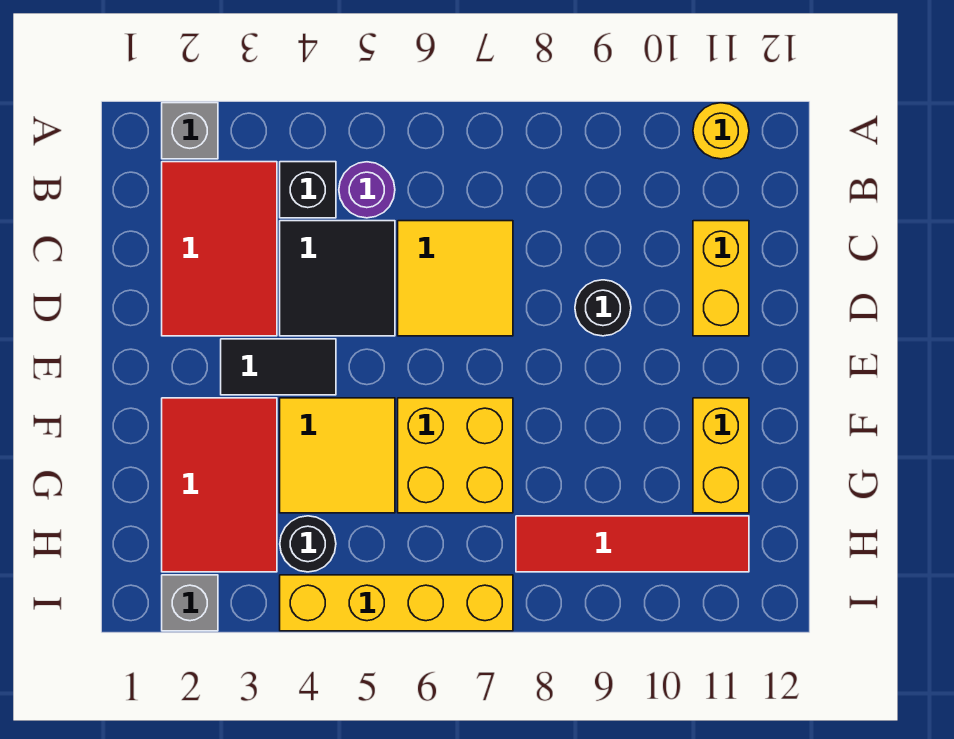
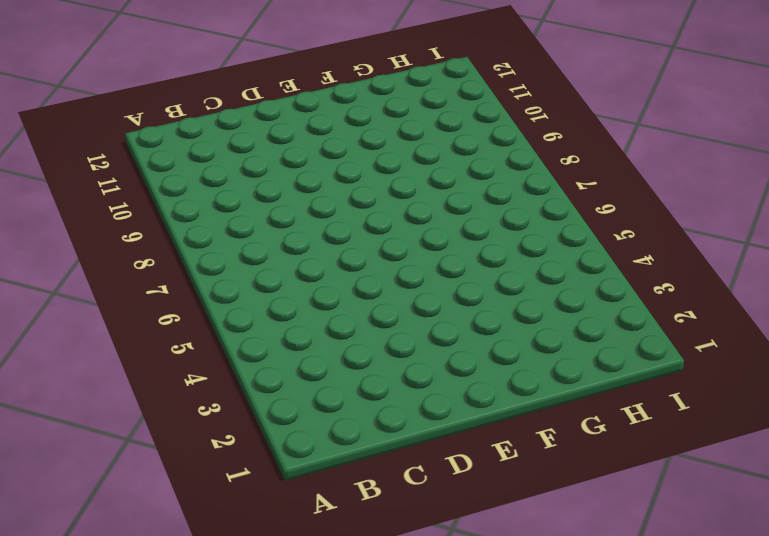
none -> grey 1x1 brick [162,103,218,159]
none -> yellow 1x1 round brick [693,103,749,159]
none -> red 2x3 tile [162,162,277,336]

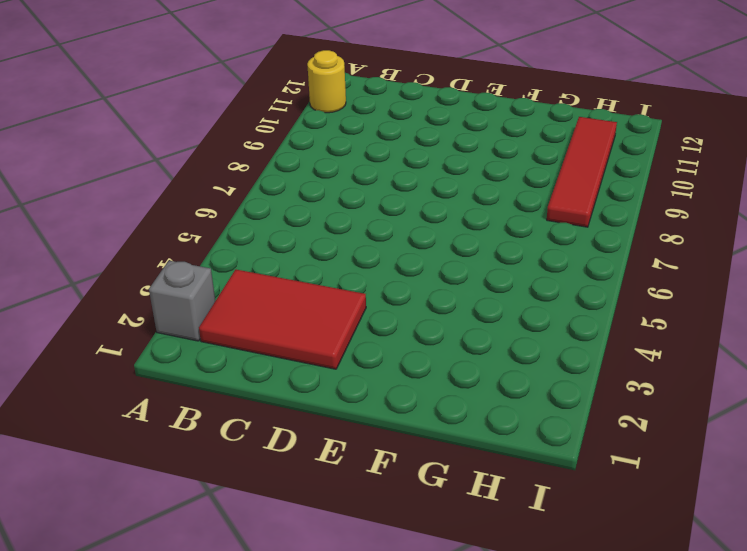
none -> black 1x1 brick [280,162,336,218]
none -> purple 1x1 round brick [339,162,395,218]
none -> black 2x2 tile [280,221,395,336]

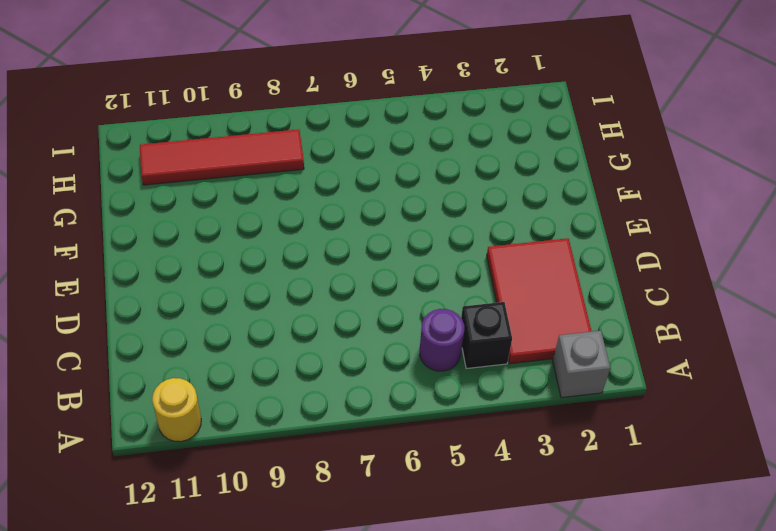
none -> black 2x2 tile [280,221,395,336]
none -> yellow 2x2 tile [398,221,513,336]
none -> yellow 1x2 brick [693,221,749,336]

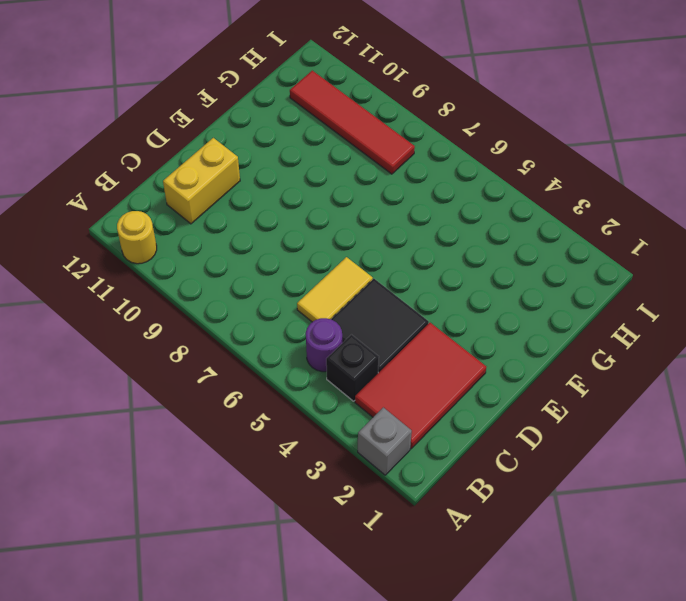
yellow 1x2 tile [297,257,373,322] -> yellow 2x2 tile [398,221,513,336]
none -> black 1x1 round brick [575,280,631,336]
none -> black 1x2 tile [221,339,336,395]
none -> red 2x3 tile [162,398,277,572]

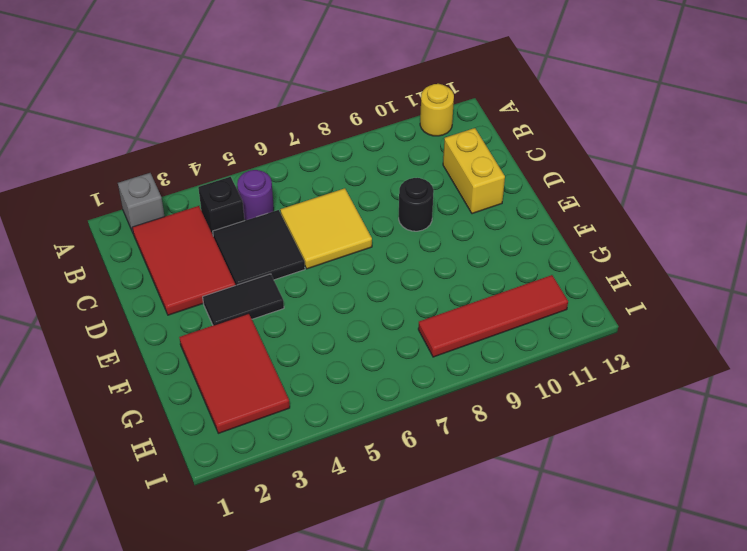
none -> yellow 2x2 tile [280,398,395,513]
none -> yellow 2x2 brick [398,398,513,513]
none -> yellow 1x2 brick [693,398,749,513]

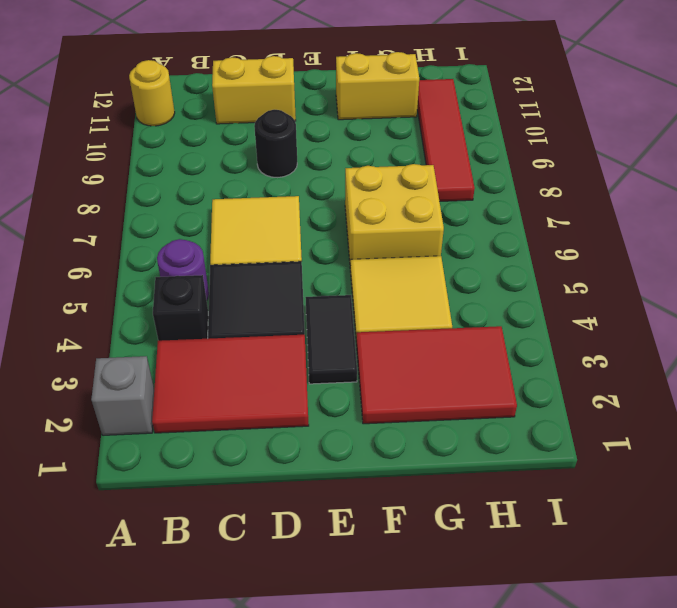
none -> black 1x1 round brick [280,516,336,572]
none -> grey 1x1 brick [162,575,218,631]
none -> yellow 1x4 brick [280,575,513,631]

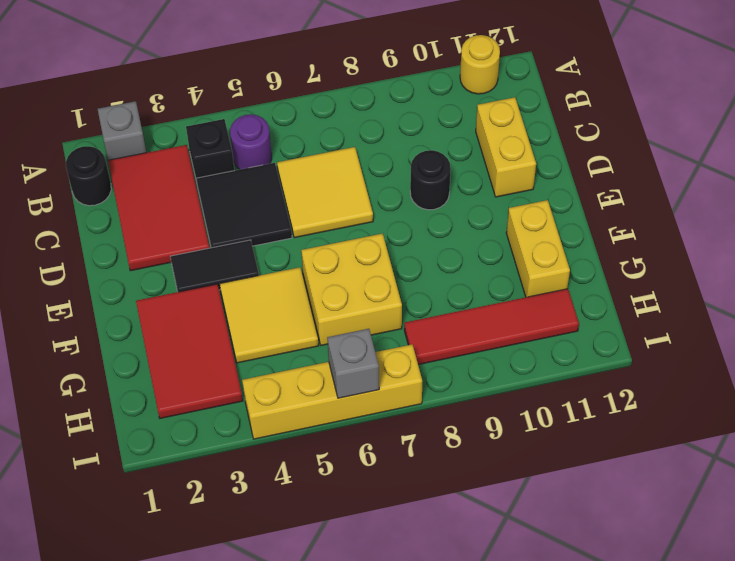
black 1x1 round brick [66,146,111,206] -> black 1x1 round brick moved to [280,516,336,572]
grey 1x1 brick [327,329,379,398] -> grey 1x1 brick moved to [162,575,218,631]

